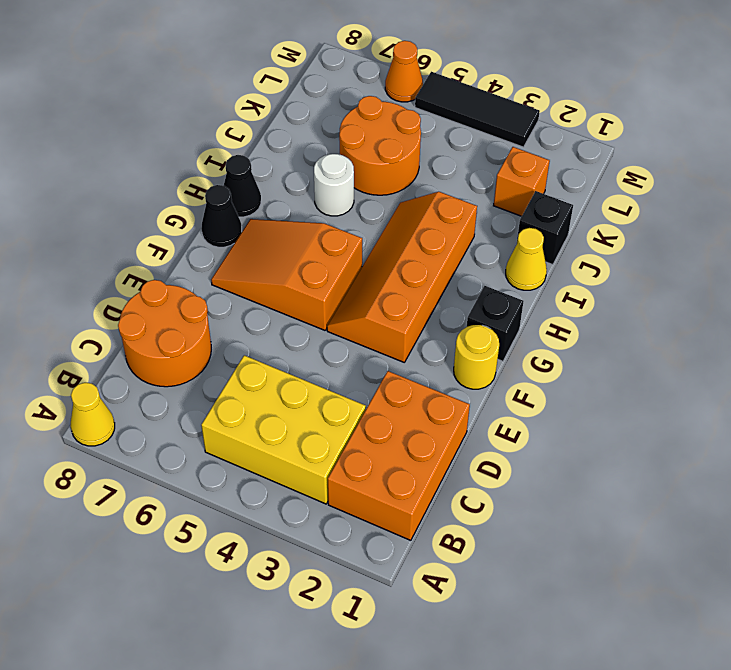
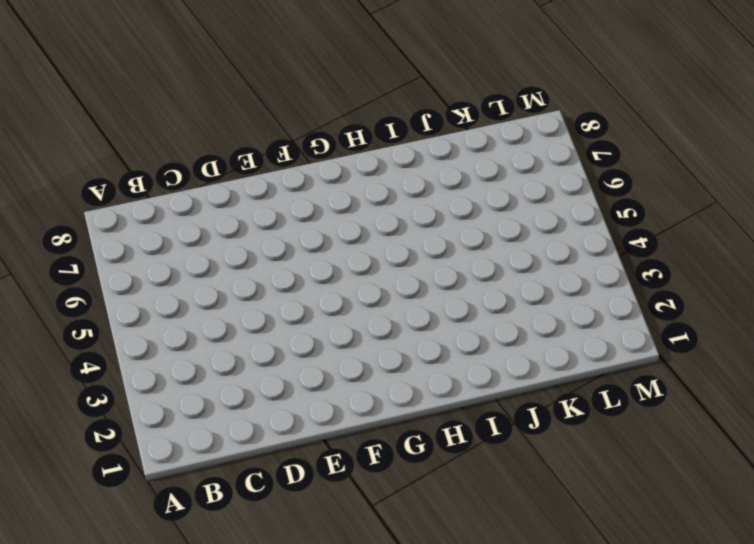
none -> yellow 1x1 cone [70,383,115,446]
none -> orange 2x3 brick [328,371,470,540]
none -> yellow 2x3 brick [201,355,366,504]

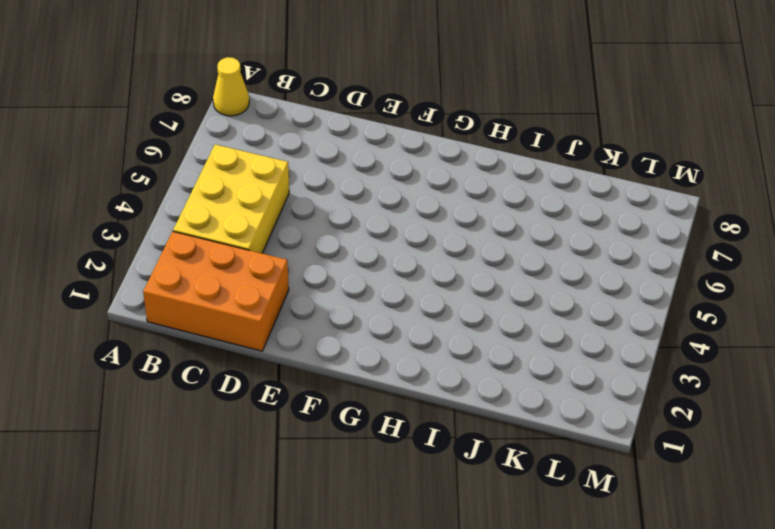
none -> orange 2x2 round brick [118,280,211,387]
none -> yellow 1x1 round brick [454,325,499,389]
none -> orange 2x4 slope [327,192,477,362]

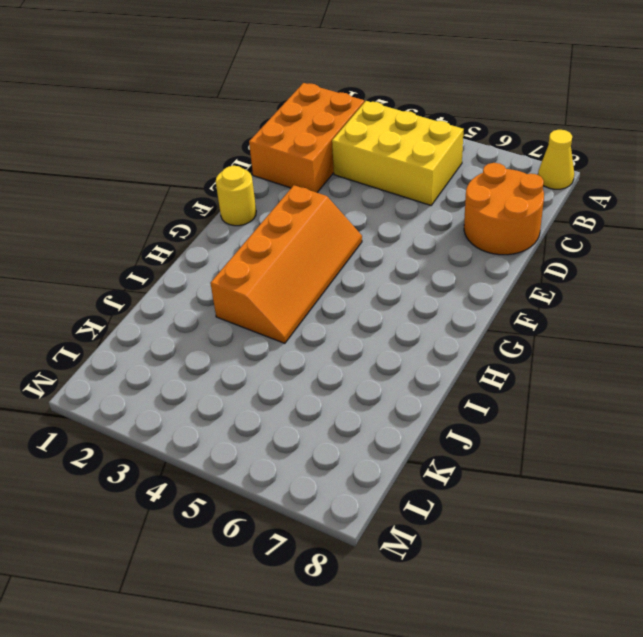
none -> orange 2x3 slope [211,219,362,330]
none -> black 1x1 brick [467,286,523,361]
none -> black 1x1 cone [201,185,242,247]

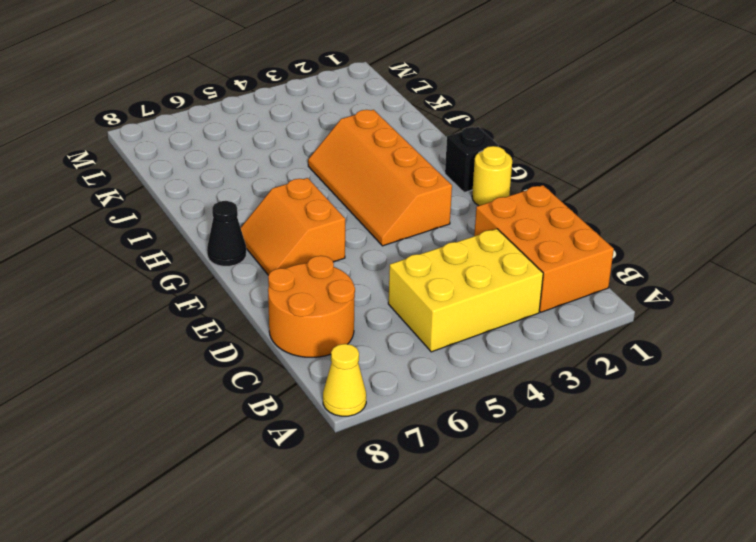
orange 2x2 slope [241,178,345,275] -> orange 2x3 slope [211,219,362,330]
none -> black 1x1 cone [224,155,261,217]
none -> yellow 1x1 cone [506,228,547,290]
none -> white 1x1 round brick [314,154,354,216]

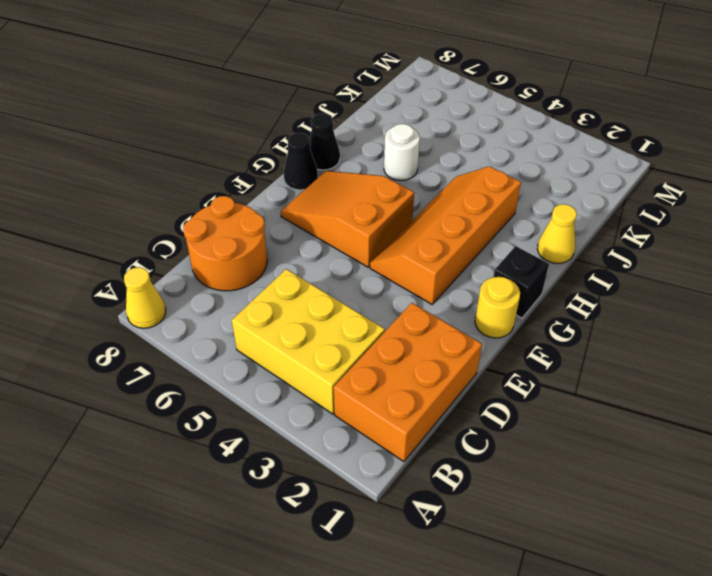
none -> black 1x1 brick [517,191,573,265]
none -> orange 2x2 round brick [339,96,421,195]
none -> orange 1x1 brick [494,147,550,216]

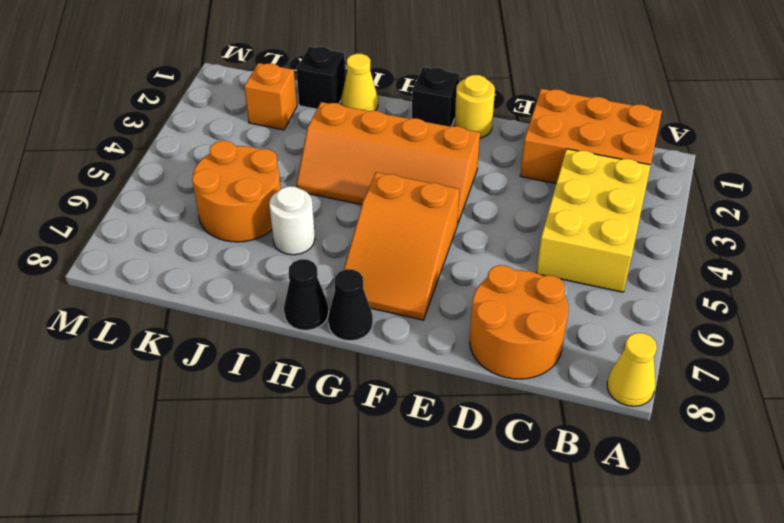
none -> black 1x3 tile [415,72,540,147]
none -> orange 1x1 cone [385,41,423,102]

